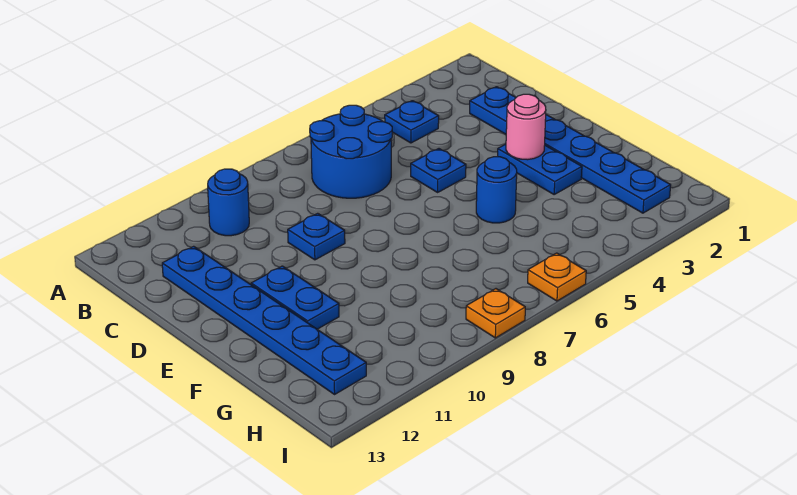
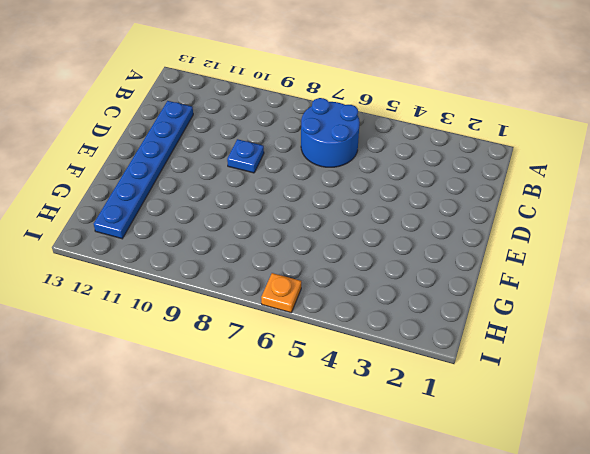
none -> blue 1x1 plate [385,101,439,143]
none -> blue 1x1 round brick [208,169,249,236]
none -> blue 1x6 plate [470,87,671,213]

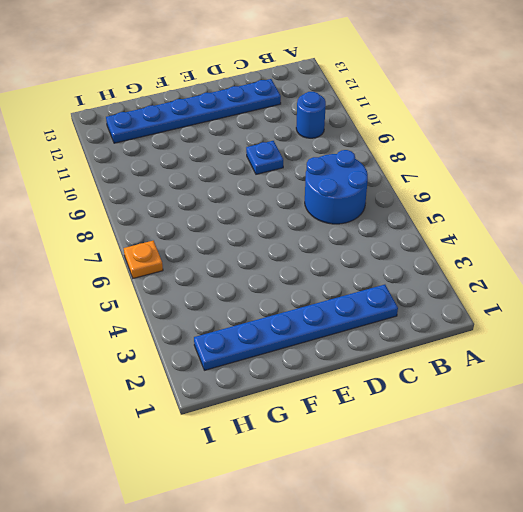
none -> blue 1x1 plate [385,101,439,143]
none -> blue 1x1 plate [411,149,466,192]
none -> blue 1x2 plate [498,144,582,194]

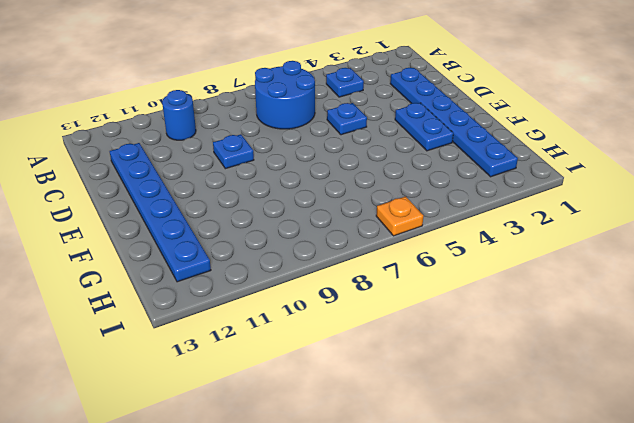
none -> blue 1x2 plate [251,266,339,329]
none -> blue 1x1 round brick [476,157,517,223]
none -> orange 1x1 plate [466,289,525,338]

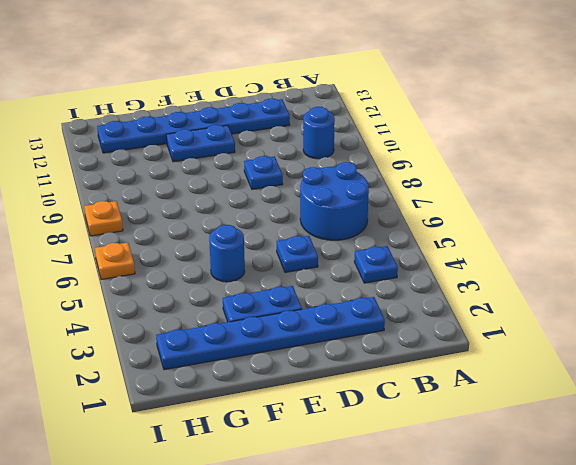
none -> pink 1x1 round brick [506,94,546,160]

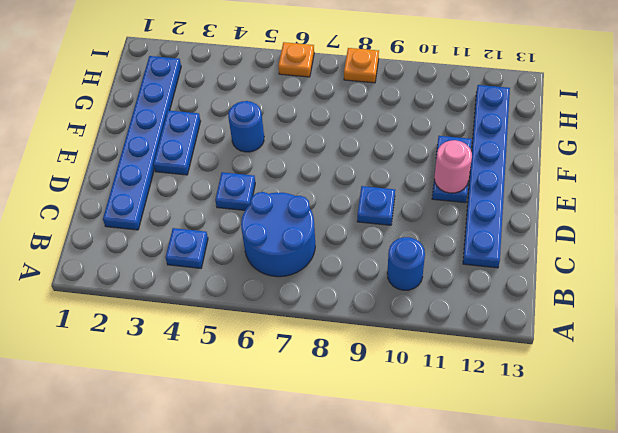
pink 1x1 round brick [434,140,472,193] -> pink 1x1 round brick moved to [506,94,546,160]

